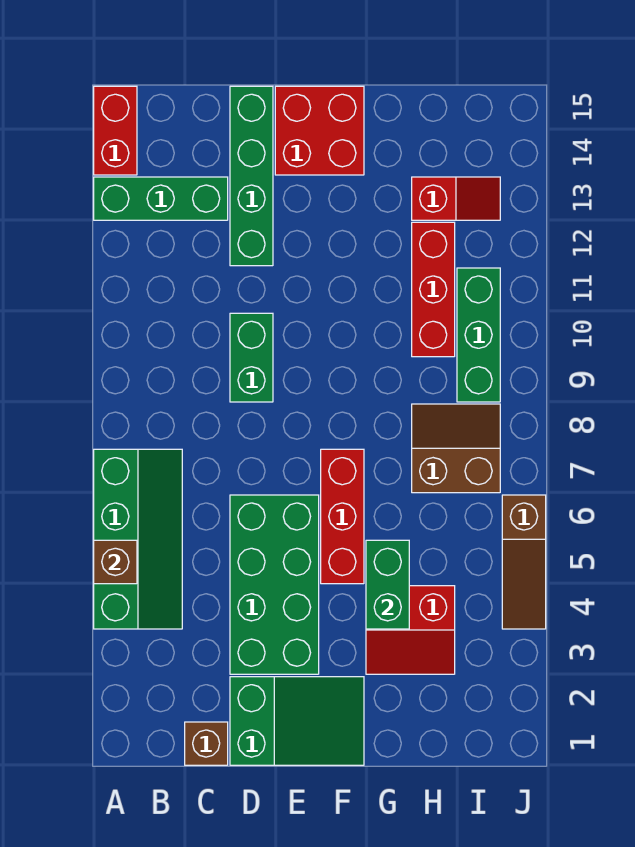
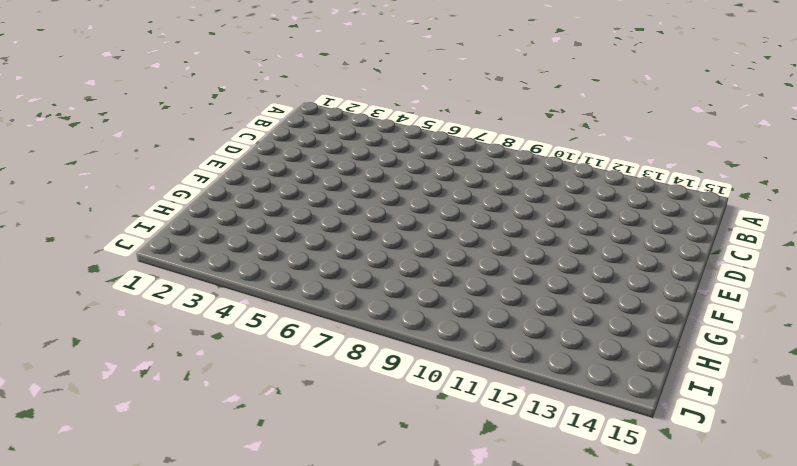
none -> green 2x4 slope [94,449,182,629]
none -> green 1x3 brick [94,177,228,220]
none -> red 1x2 brick [94,86,137,175]

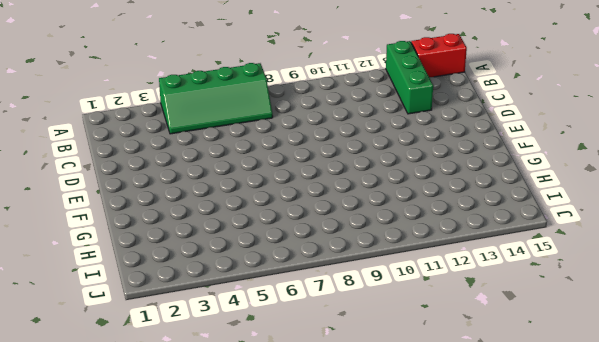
none -> brown 1x1 brick [185,722,228,765]
none -> green 2x3 slope [230,677,364,765]
none -> green 2x4 brick [230,495,319,674]

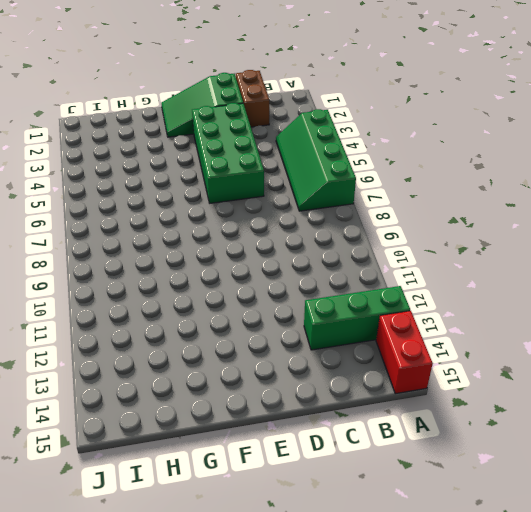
brown 1x2 brick [236,70,269,127] -> brown 1x1 brick [185,722,228,765]
none -> green 1x2 brick [230,313,273,402]
none -> green 1x4 brick [230,86,273,266]
none -> red 2x2 brick [275,86,364,175]

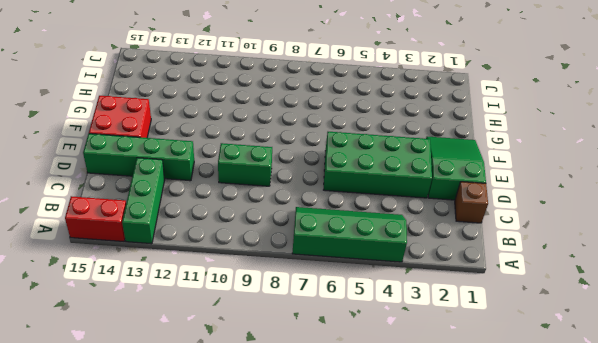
none -> red 1x3 brick [321,449,364,584]
none -> red 2x2 slope [366,586,455,674]
none -> brown 2x2 slope [412,404,500,493]

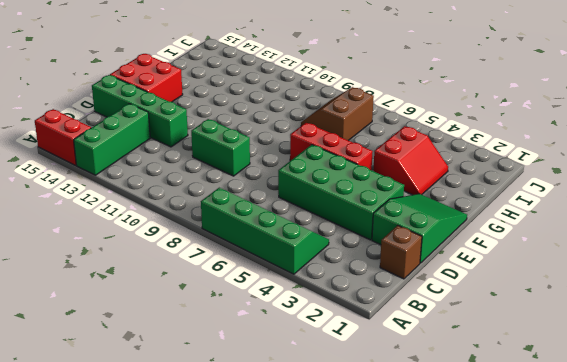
none -> red 1x3 brick [412,222,455,357]
none -> red 1x2 slope [412,177,500,220]
none -> green 1x3 brick [457,268,500,402]

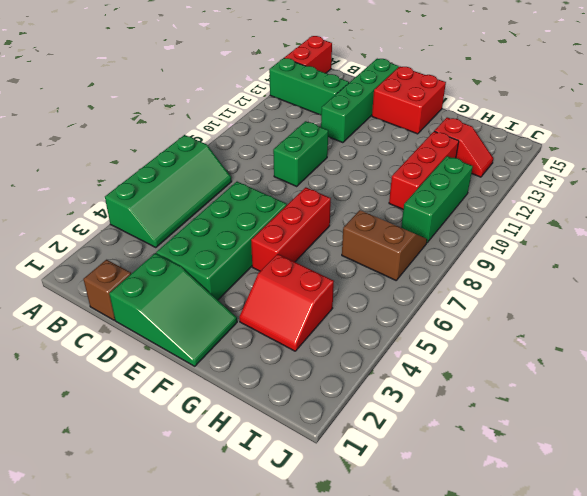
none -> brown 1x3 slope [502,495,546,629]
none -> brown 1x1 brick [94,540,137,584]
none -> green 1x2 brick [366,540,409,629]

